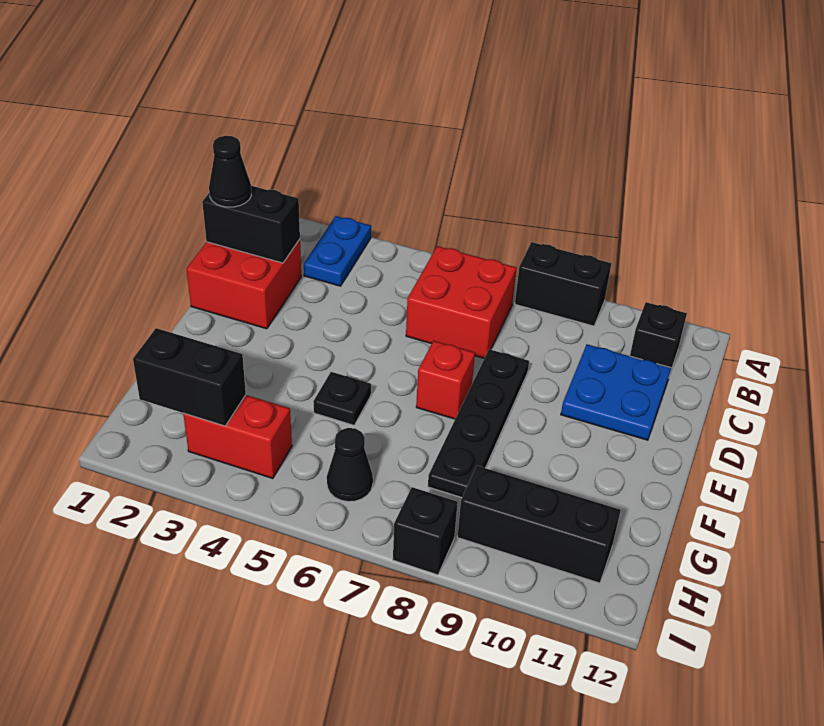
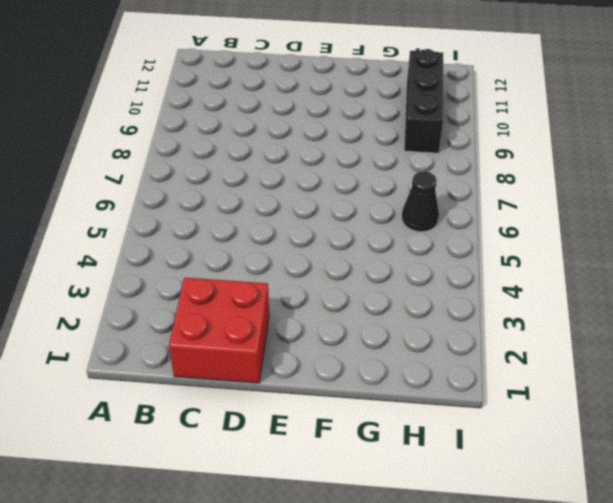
none -> blue 1x2 plate [304,216,371,286]
none -> black 1x2 brick [515,242,612,326]
none -> red 2x2 brick [406,246,517,359]

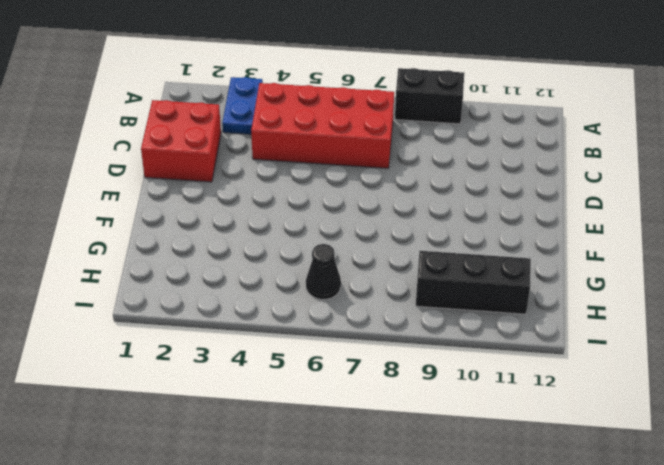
red 2x4 brick [251,83,394,168] -> red 2x2 brick [406,246,517,359]
none -> black 1x1 brick [630,302,687,375]
none -> blue 2x2 plate [561,344,671,440]
none -> black 1x4 plate [428,349,529,498]

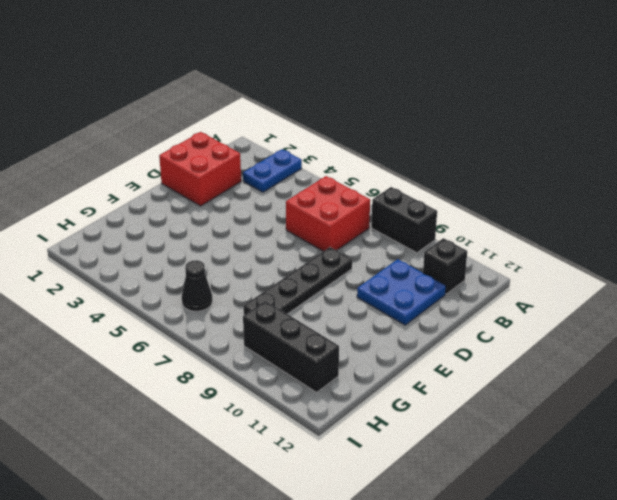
none -> red 1x1 brick [416,341,475,419]
none -> black 1x1 plate [313,372,371,425]
none -> red 1x2 brick [183,395,292,478]

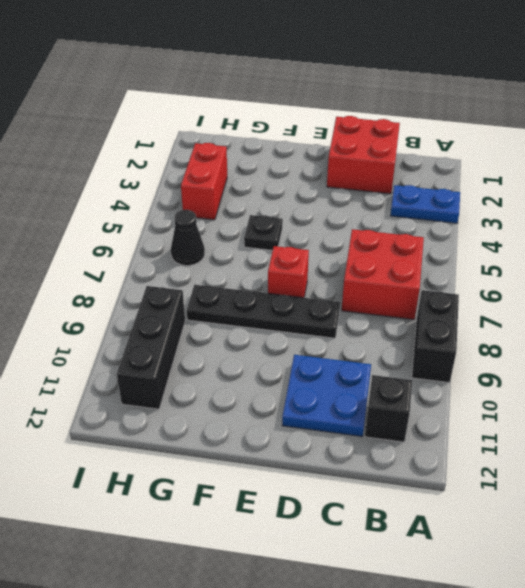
none -> black 1x1 brick [393,487,458,575]
none -> black 1x2 brick [202,186,300,263]
none -> black 1x2 brick [133,328,246,426]

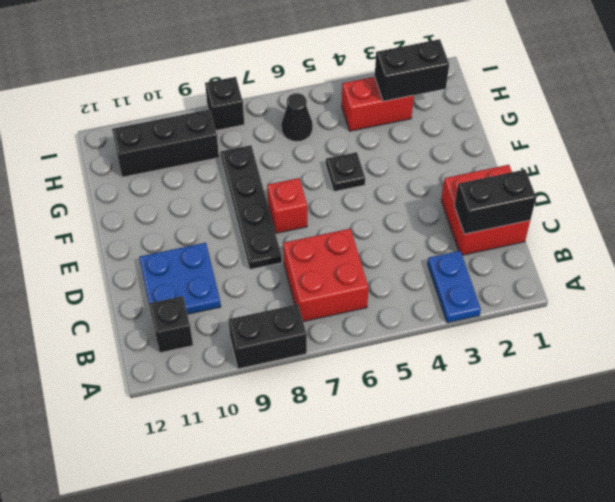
none -> black 1x1 cone [209,136,251,207]

